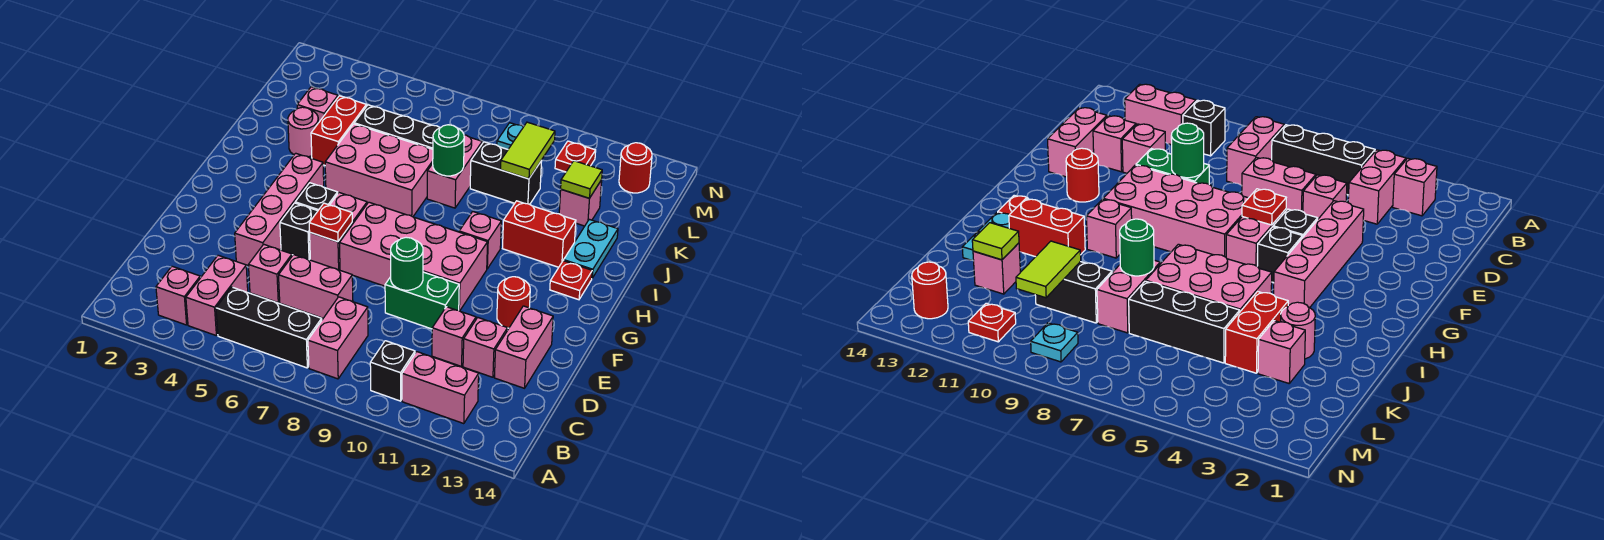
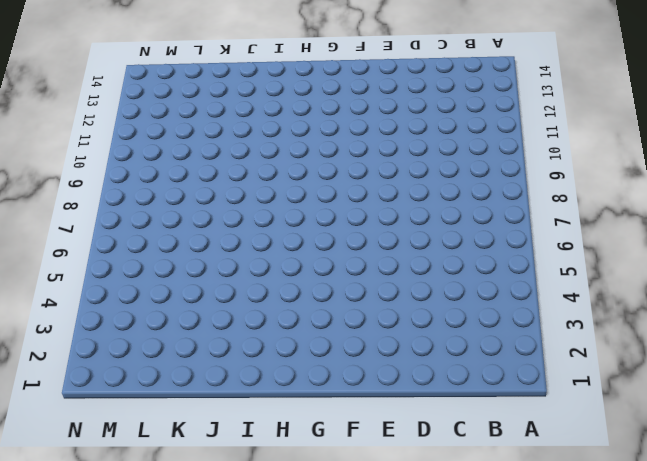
none -> pink 1x1 brick [156,266,200,325]
none -> pink 1x2 brick [186,255,248,335]
none -> black 1x3 brick [216,287,322,368]
none -> pink 1x2 brick [308,297,368,379]

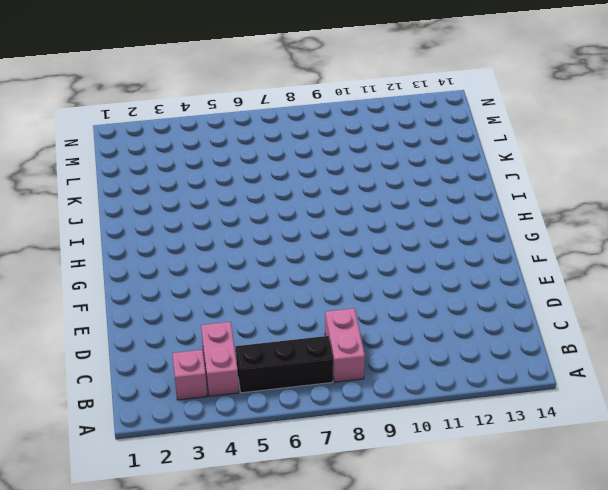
none -> black 1x1 brick [370,341,415,401]
none -> pink 1x2 brick [402,352,479,424]
none -> pink 1x1 brick [249,244,292,302]
none -> pink 1x2 brick [279,255,353,318]

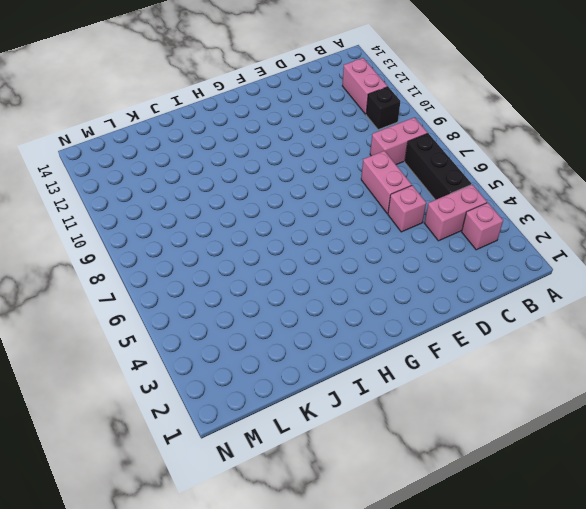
none -> pink 1x1 brick [432,307,476,366]
none -> pink 1x1 brick [463,318,508,377]
none -> pink 1x2 brick [494,306,553,388]
none -> pink 1x4 brick [235,153,324,266]

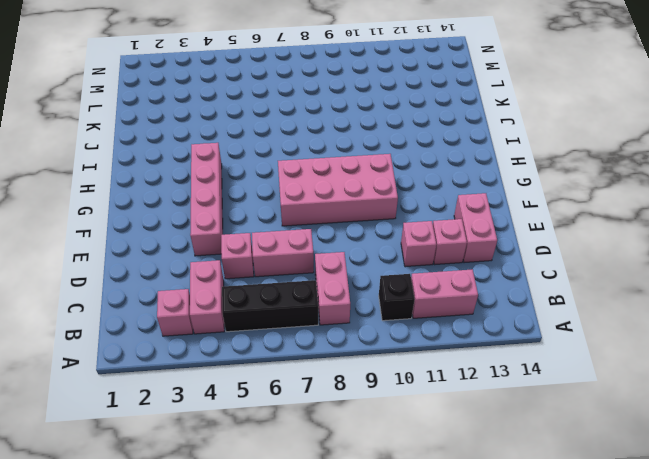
none -> green 1x2 brick [385,272,459,329]
none -> black 1x1 brick [280,203,318,260]
none -> pink 1x2 brick [310,193,367,270]
none -> red 1x1 round brick [497,277,530,328]

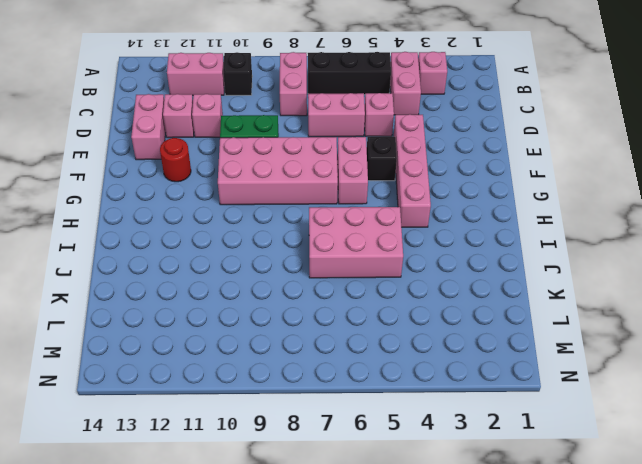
none -> black 1x1 brick [295,183,338,211]
none -> pink 1x1 brick [459,212,501,269]
none -> red 1x1 plate [550,261,592,300]
none -> red 1x2 brick [503,201,576,267]

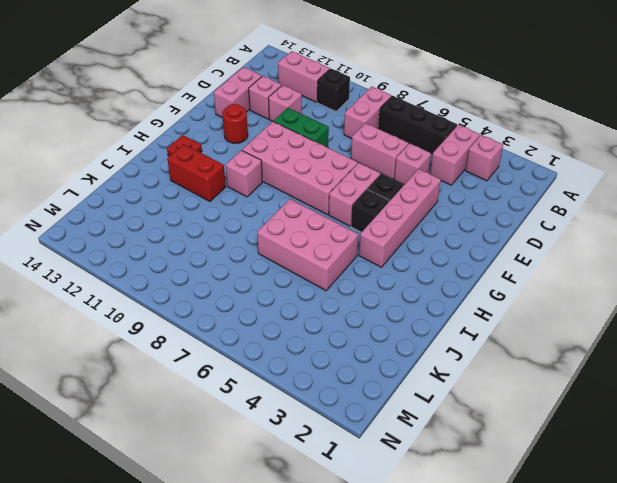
none -> cyan 1x2 plate [564,219,618,278]
none -> pink 1x1 round brick [288,107,318,157]
none -> red 1x2 brick [311,96,366,165]
none -> pink 1x2 brick [427,135,482,208]

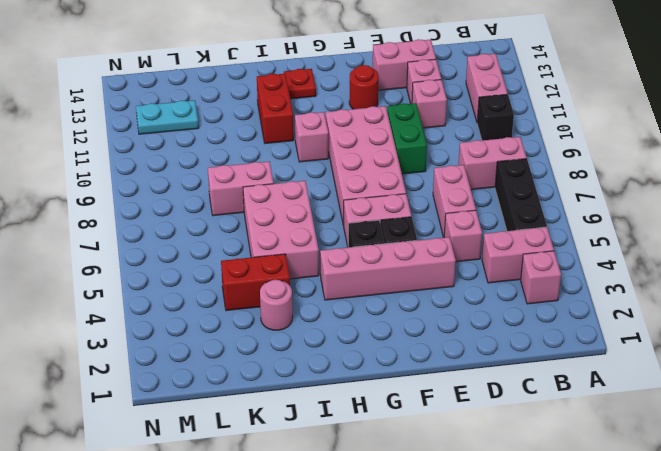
cyan 1x2 plate [136,100,199,134] -> cyan 1x2 plate moved to [564,219,618,278]
none -> pink 1x1 brick [297,87,338,123]
none -> black 1x3 brick [354,105,440,149]
none -> black 1x2 brick [470,142,542,204]
none -> pink 1x1 brick [559,180,602,226]

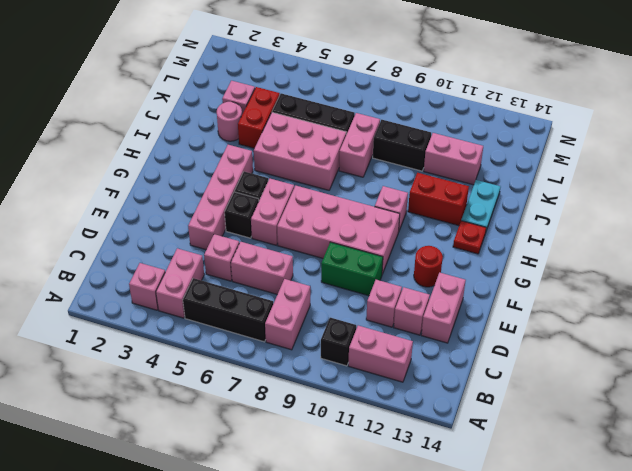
pink 1x2 brick [424,133,483,185] -> pink 1x1 brick [559,180,602,226]
none -> cyan 1x1 plate [497,123,523,149]
none -> red 1x1 plate [555,141,596,172]
none -> red 1x1 round brick [619,143,652,193]
none -> green 1x1 round brick [391,237,423,290]

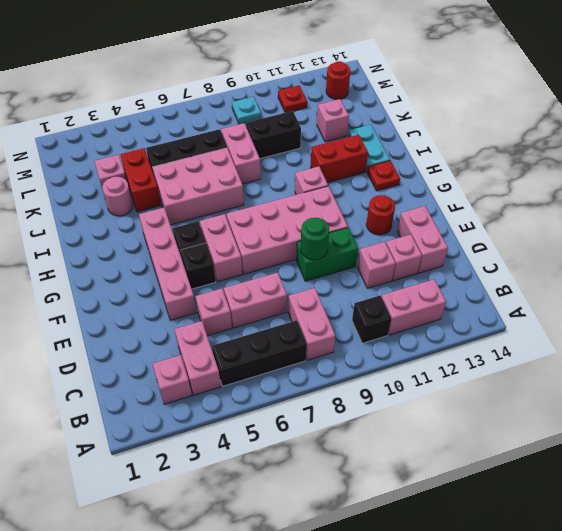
none -> red 1x1 plate [309,203,352,242]
none -> green 1x1 round brick [433,125,464,176]
none -> lime 1x2 tile [501,122,555,179]
none -> lime 1x1 tile [561,161,602,198]

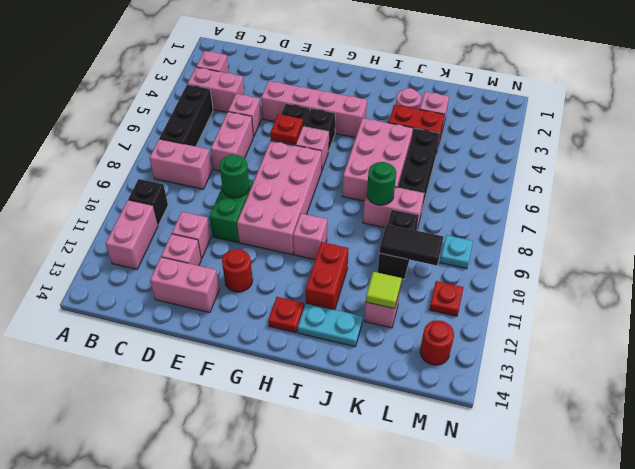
black 1x2 tile [379,224,443,266] -> lime 1x2 tile [501,122,555,179]

